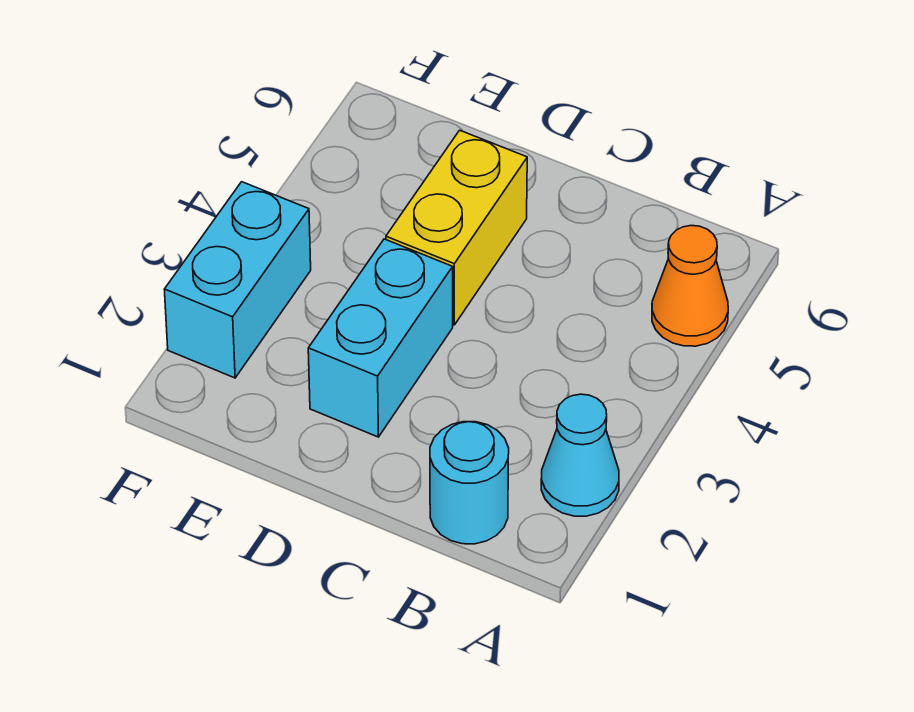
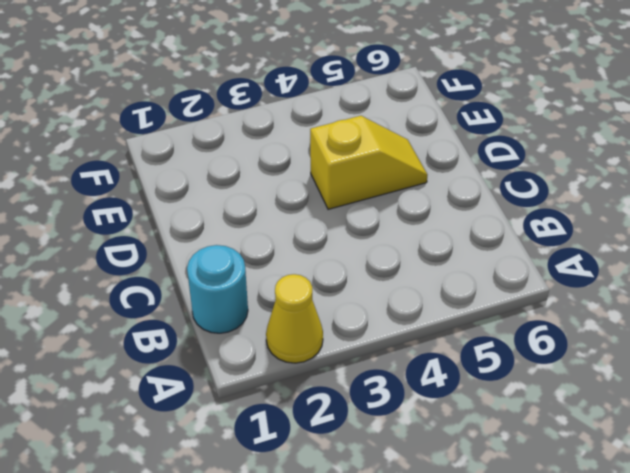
yellow 1x1 cone [266,274,323,363] -> cyan 1x1 cone [541,394,619,516]
yellow 1x2 slope [310,116,427,209] -> yellow 1x2 brick [386,130,527,325]
none -> orange 1x1 cone [652,225,728,346]
none -> cyan 1x2 brick [308,239,453,437]

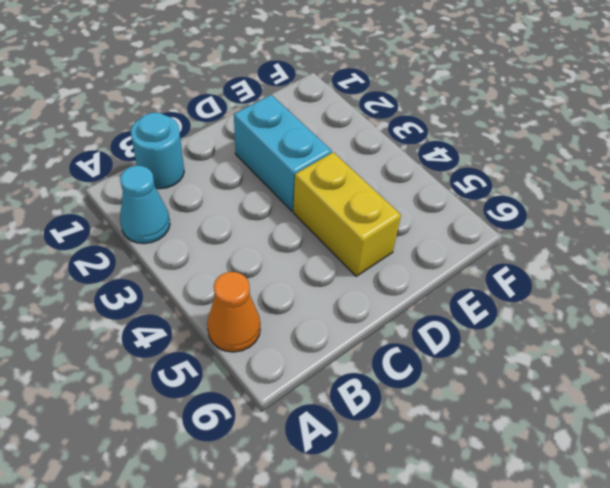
none -> cyan 1x2 brick [164,182,311,378]

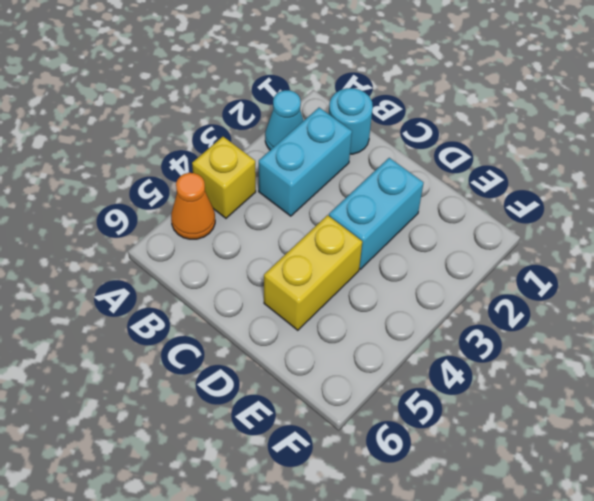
yellow 1x1 brick [192,137,256,218] -> none
cyan 1x2 brick [259,108,352,216] -> cyan 1x2 brick moved to [164,182,311,378]

